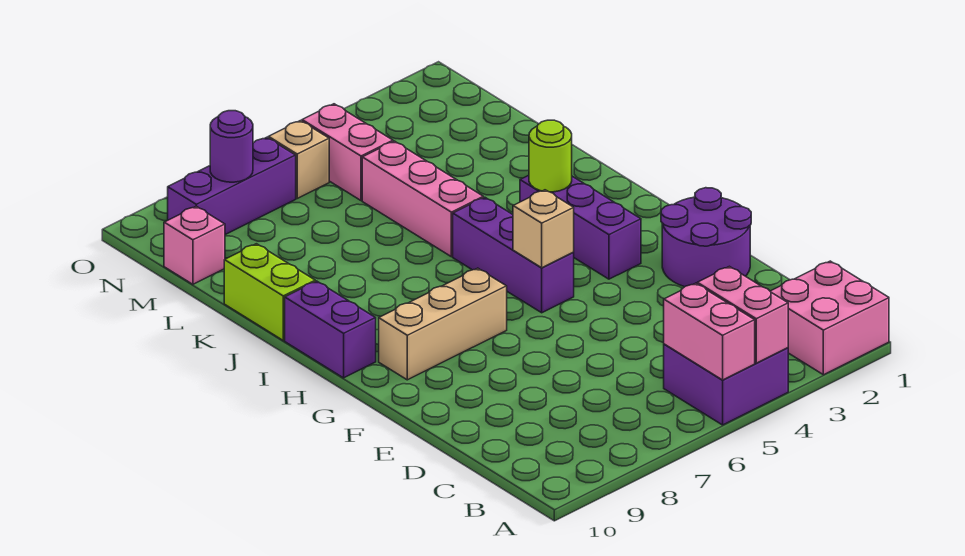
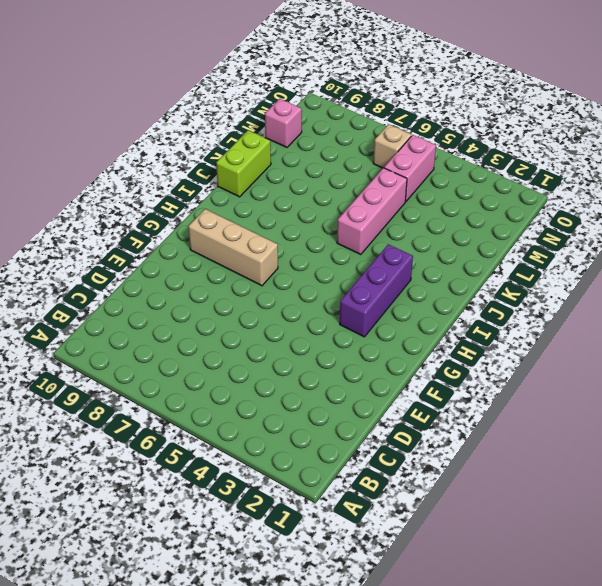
none -> pink 2x2 brick [770,261,889,375]
none -> purple 2x2 brick [664,344,788,425]
none -> purple 2x2 round brick [661,188,751,287]

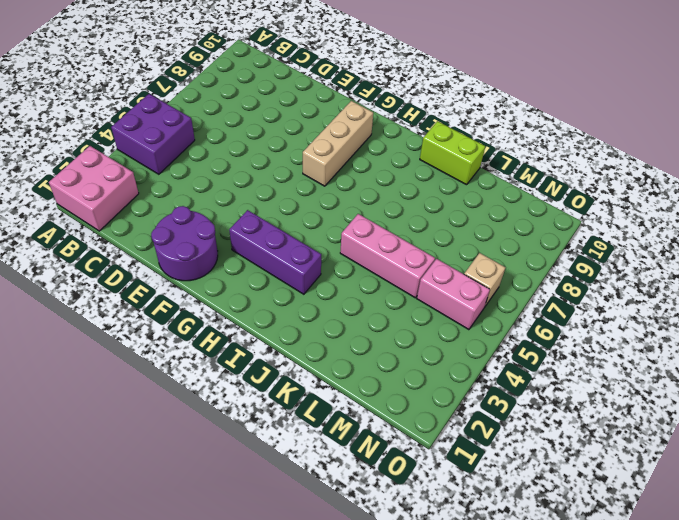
none -> purple 1x3 brick [453,197,574,313]
none -> purple 1x2 brick [285,281,376,378]
none -> pink 1x1 brick [164,206,225,284]

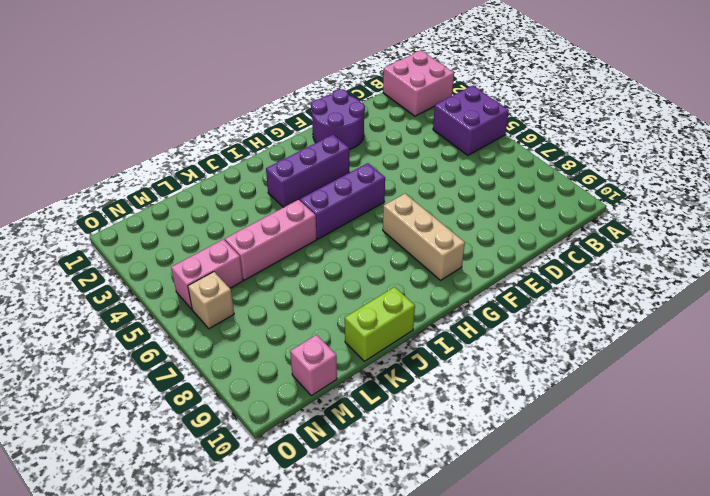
none -> purple 1x2 brick [285,281,376,378]
none -> purple 1x3 brick [168,137,296,235]
none -> pink 1x2 brick [697,266,788,363]

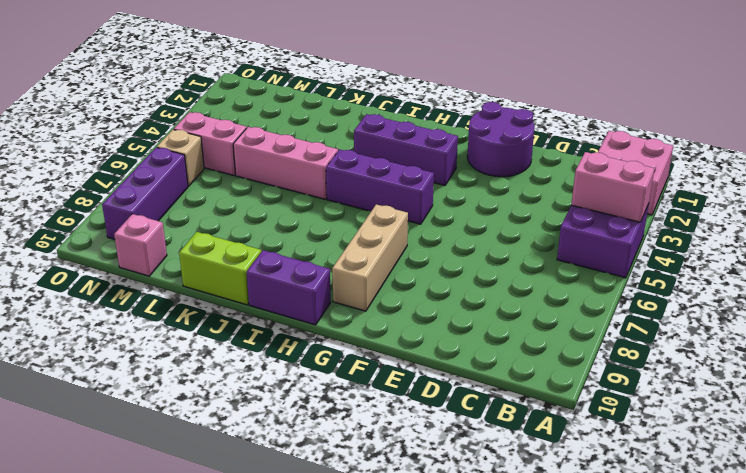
none -> pink 1x2 brick [664,283,755,380]
none -> tan 1x1 brick [513,190,574,268]
none -> lime 1x1 round brick [529,120,572,192]

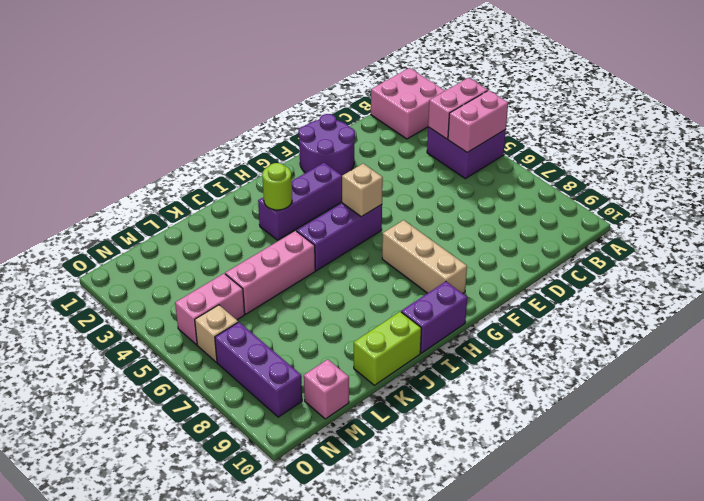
none -> purple 1x1 round brick [210,111,253,182]

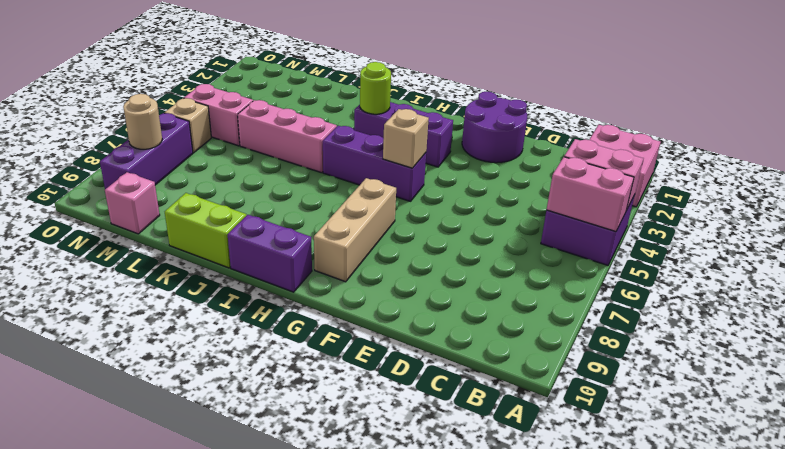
tan 1x1 round brick [123,94,162,149] -> purple 1x1 round brick [210,111,253,182]

